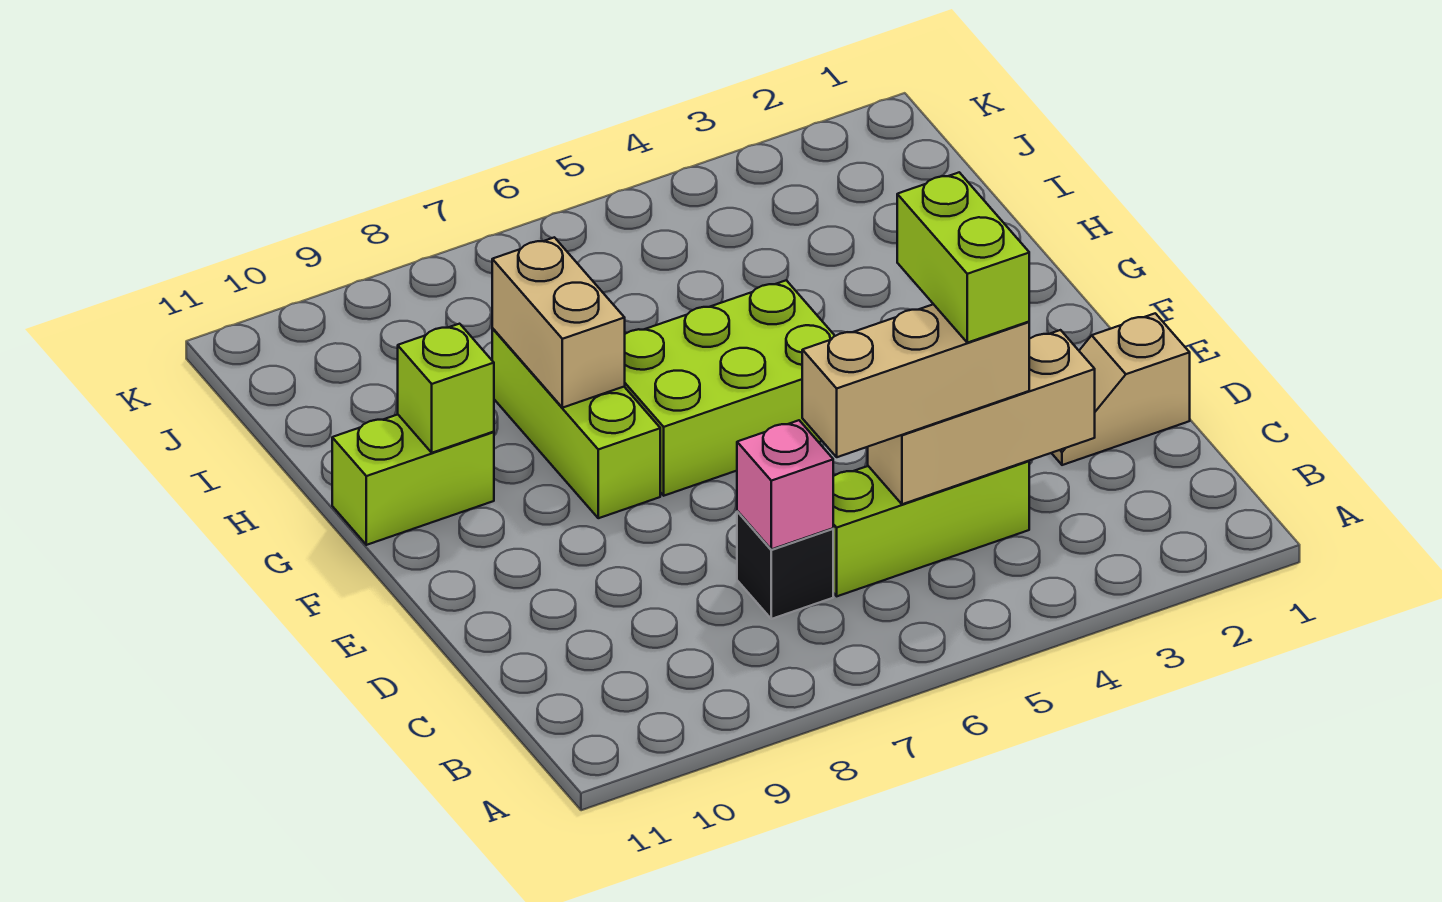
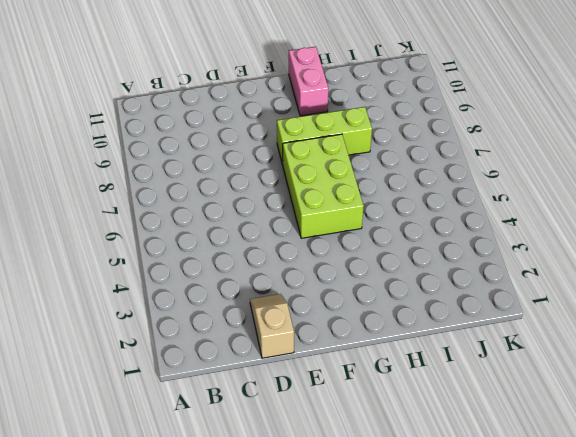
pink 1x2 brick [289,47,328,116] -> lime 1x2 brick [332,415,494,545]
none -> lime 1x3 brick [833,461,1029,596]
none -> black 1x1 brick [737,511,833,619]
none -> tan 1x3 brick [868,330,1095,504]

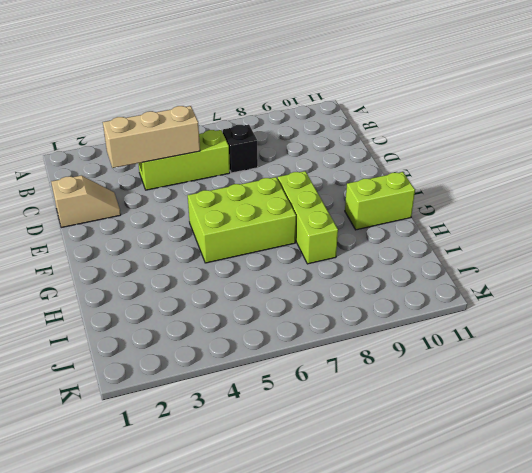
none -> pink 1x1 brick [737,420,833,549]
none -> tan 1x2 brick [492,237,625,408]
none -> lime 1x1 brick [398,324,494,453]

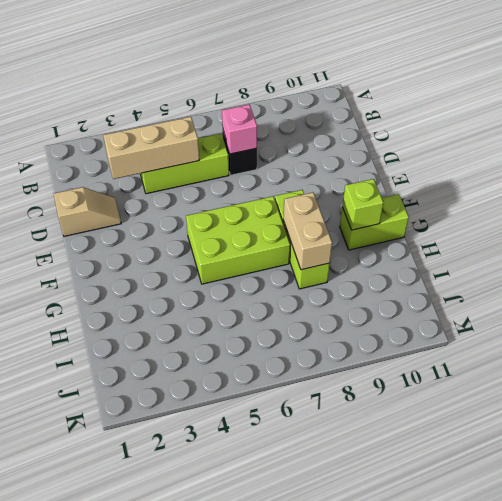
none -> tan 1x3 brick [802,304,1029,457]
none -> lime 1x2 brick [897,172,1029,343]

